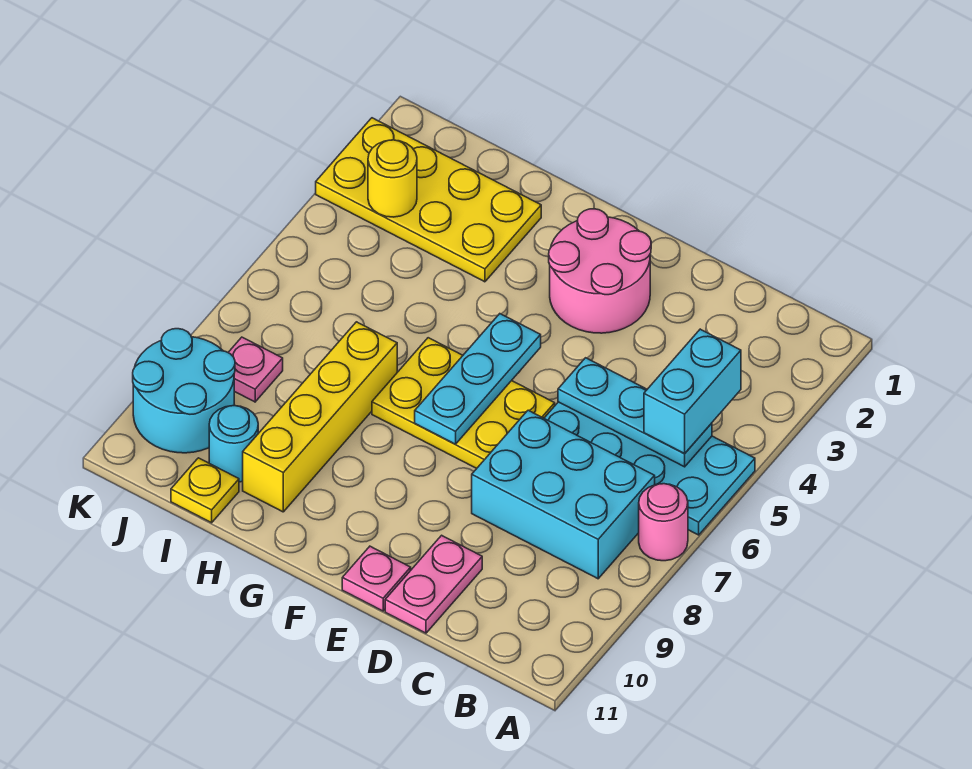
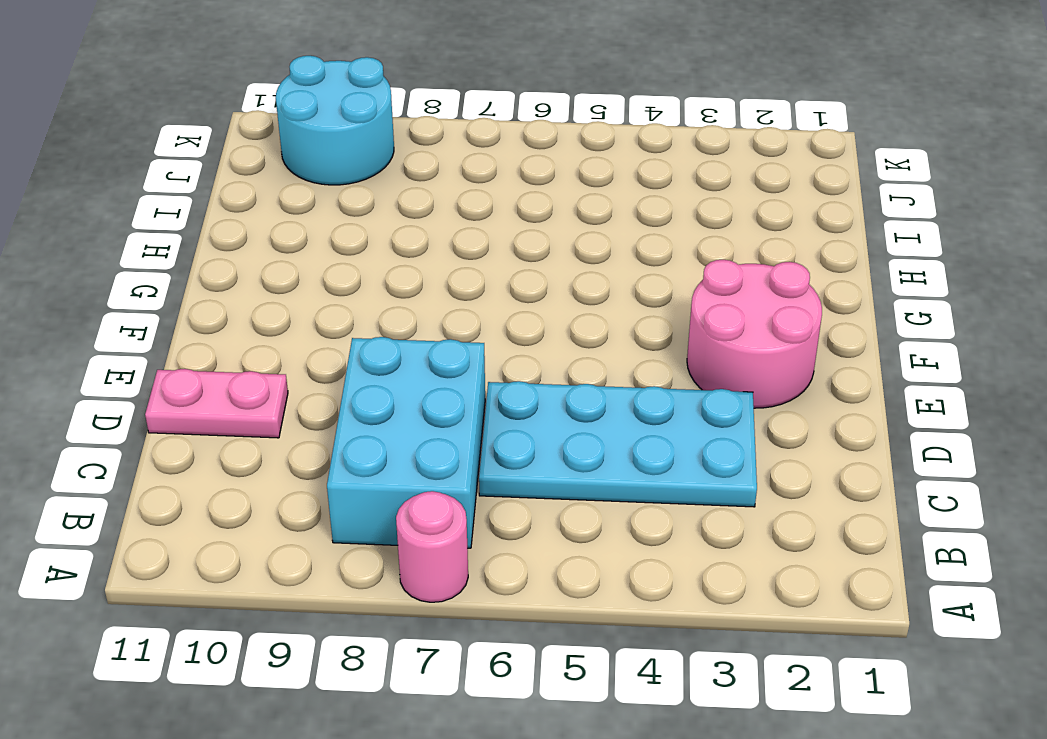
cyan 2x4 plate [479,381,757,507] -> cyan 2x4 plate turned to [544,402,755,535]
none -> yellow 2x3 plate [372,338,555,468]
none -> pink 1x1 plate [342,546,411,611]
none -> yellow 2x4 plate [316,118,541,282]

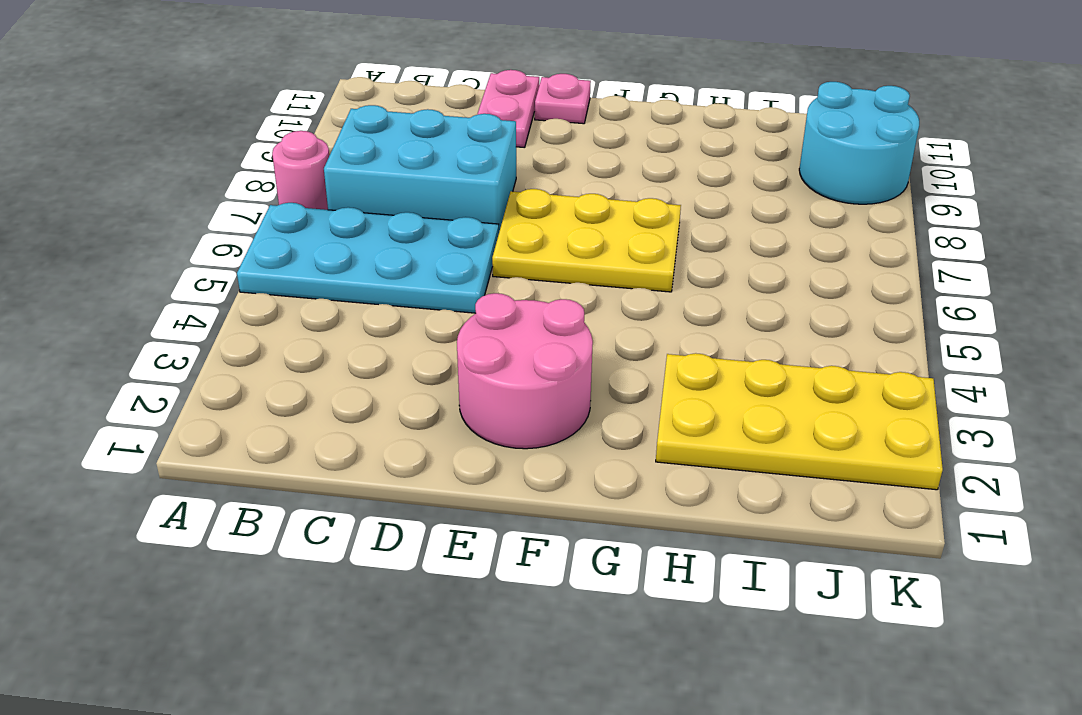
none -> yellow 1x4 brick [243,322,397,512]
none -> cyan 1x1 round brick [209,406,258,482]
none -> yellow 1x1 plate [171,458,239,523]

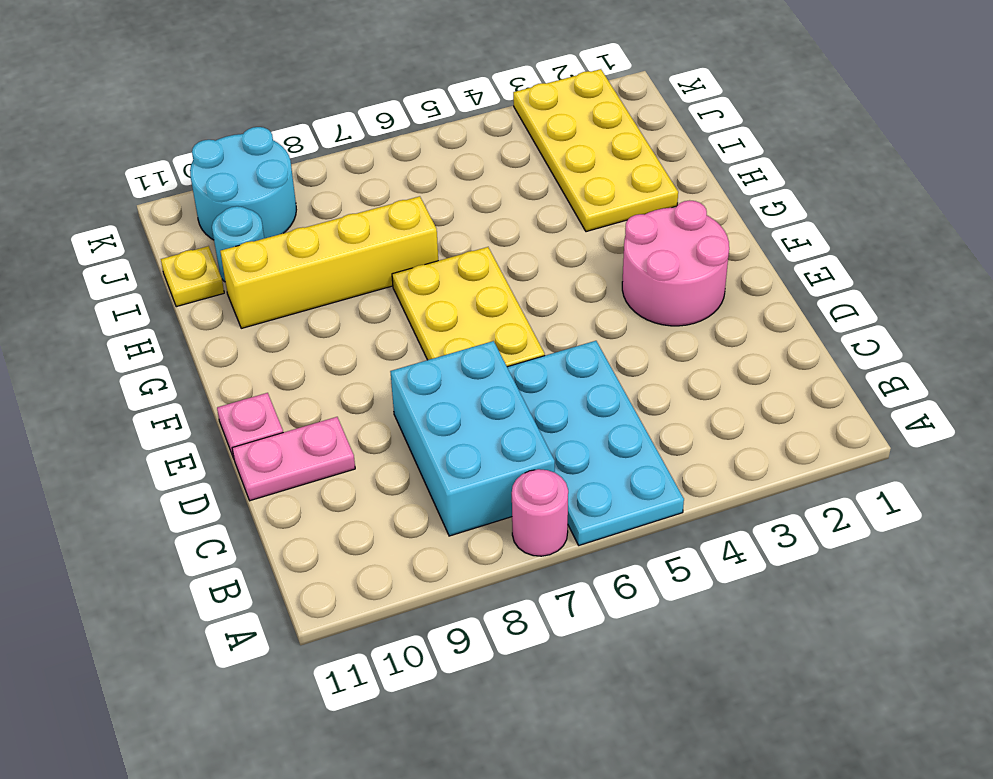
none -> pink 1x1 plate [228,337,283,402]
none -> cyan 1x3 plate [558,358,712,467]
none -> cyan 1x3 plate [415,314,541,444]

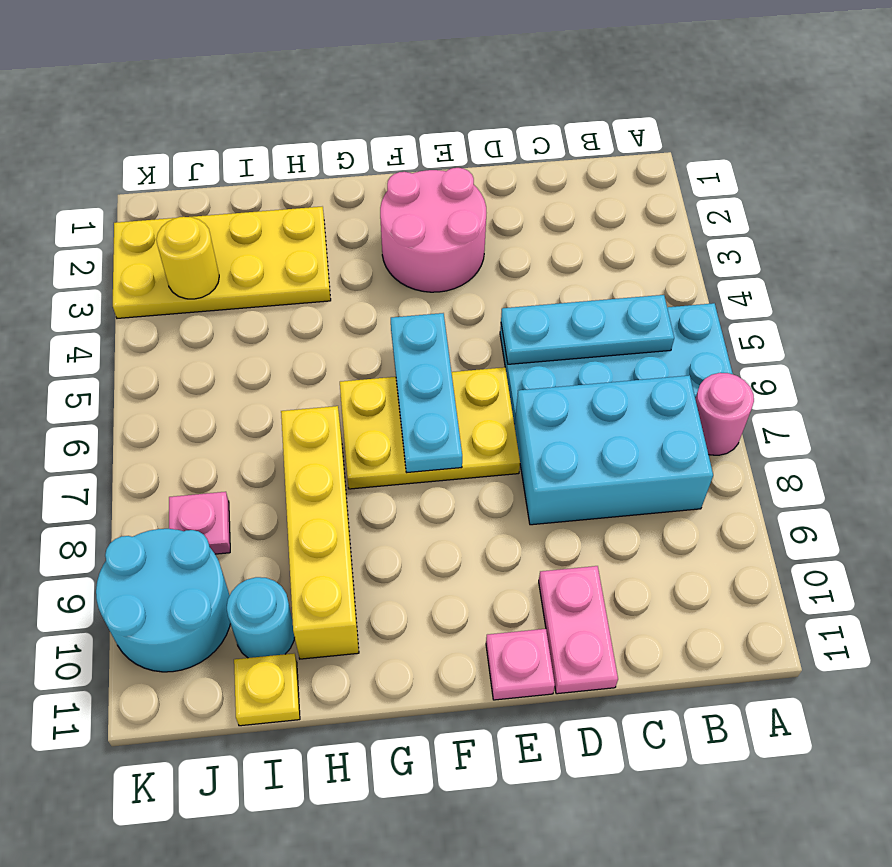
none -> cyan 1x2 brick [644,329,741,453]

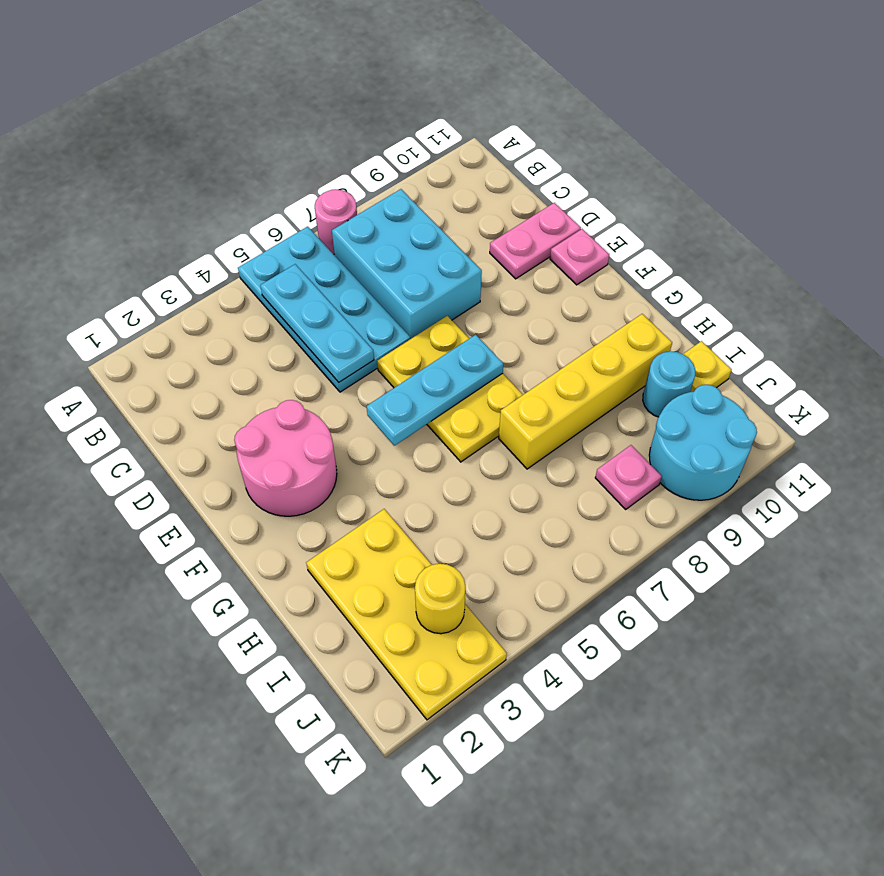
none -> cyan 1x2 brick [644,329,741,453]

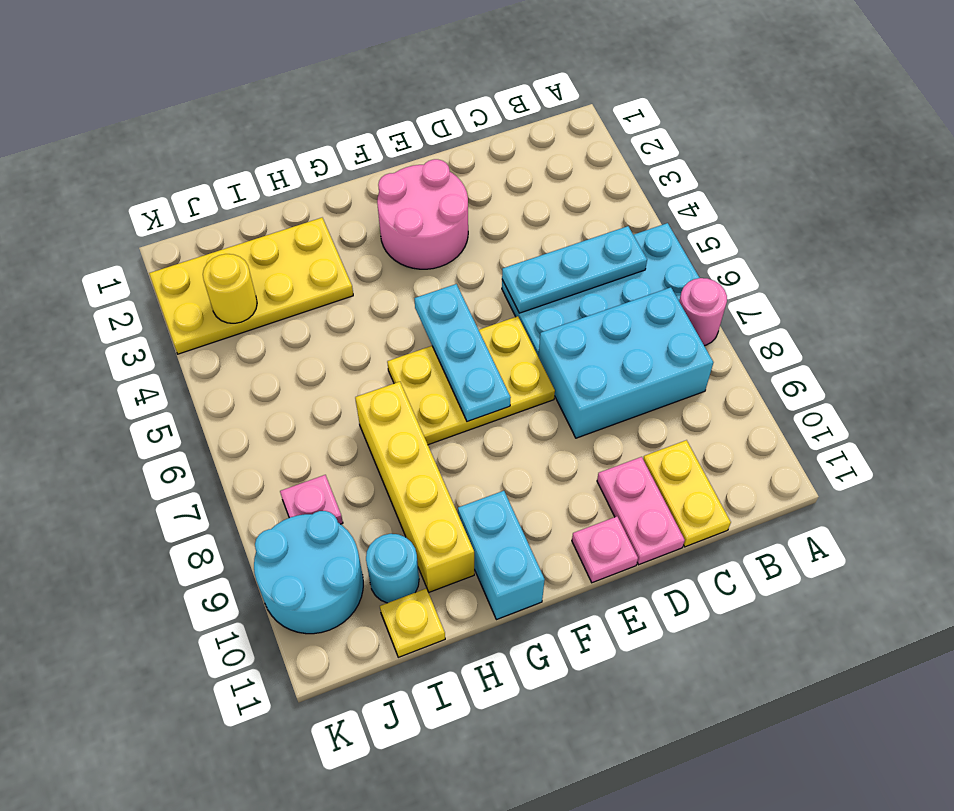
yellow 1x2 plate [643,440,731,547] -> none
cyan 1x2 brick [458,491,545,620] -> cyan 1x2 brick moved to [644,329,741,453]

